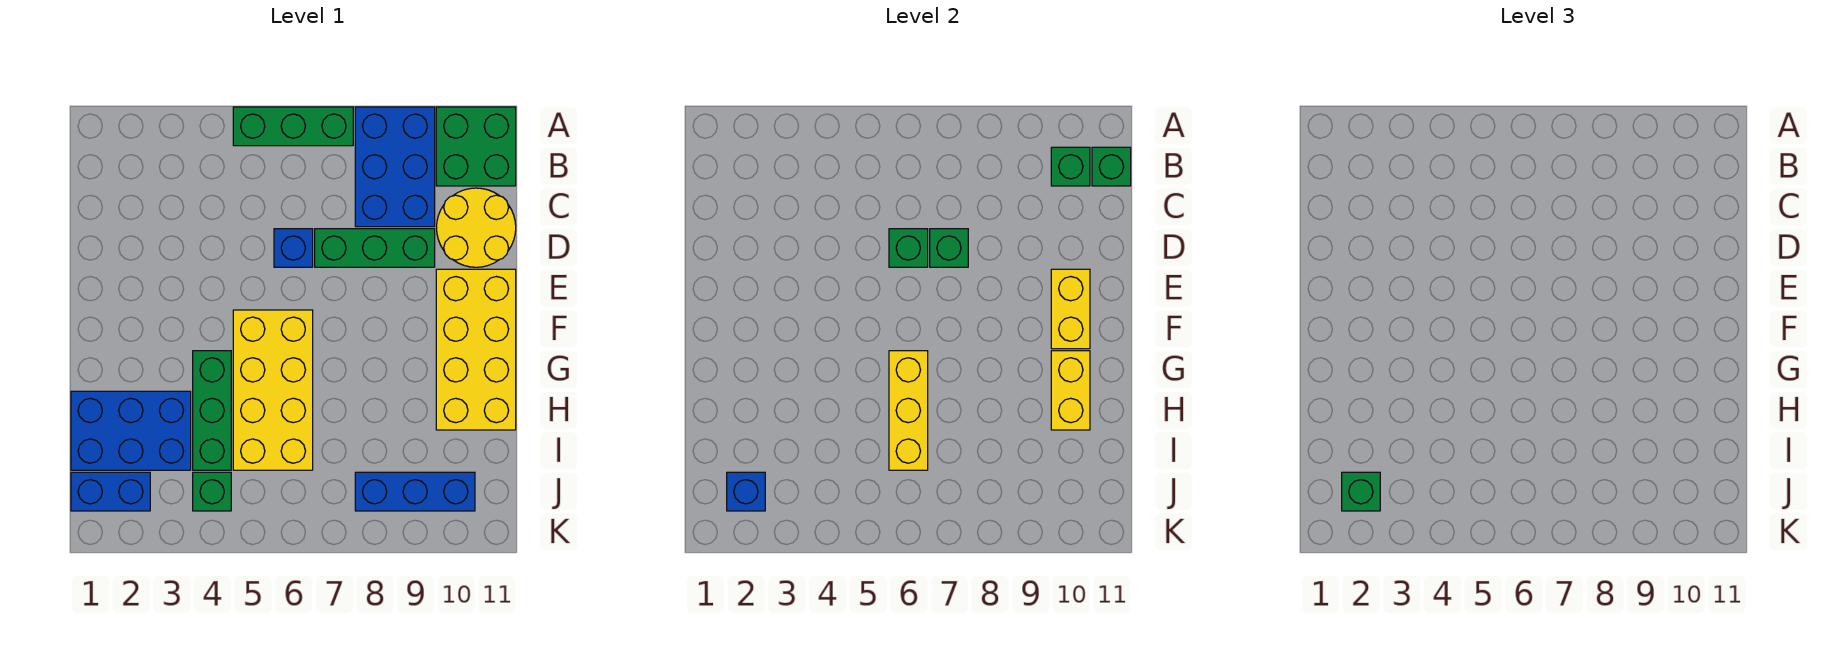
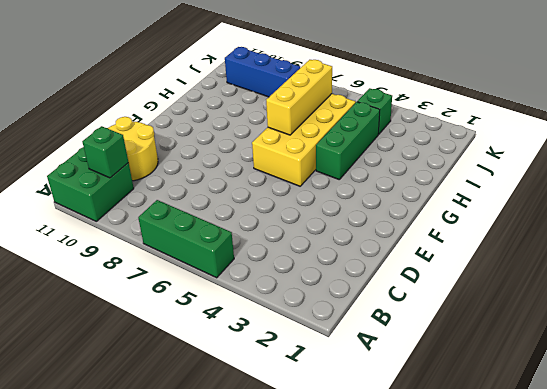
none -> blue 2x3 brick [355,107,435,227]
none -> blue 1x1 brick [274,229,313,267]
none -> green 1x3 brick [315,229,435,267]

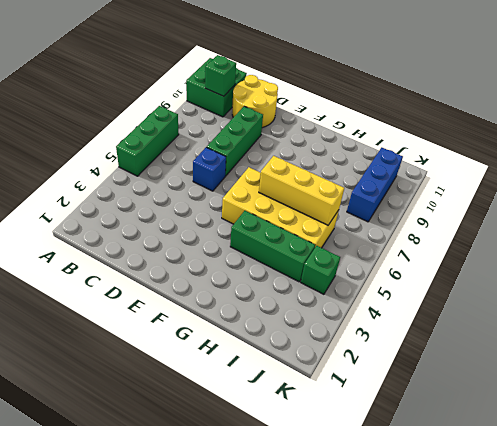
none -> blue 2x3 brick [355,107,435,227]
none -> yellow 2x4 brick [436,269,516,430]
none -> blue 2x3 brick [71,391,191,470]

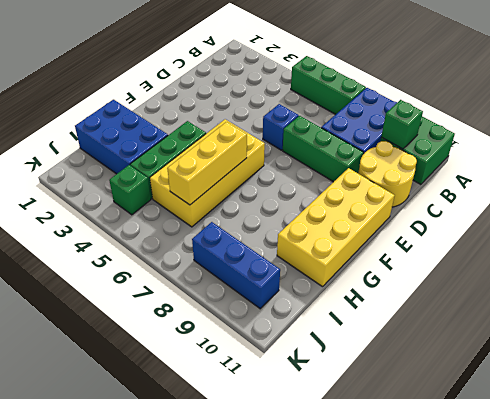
none -> blue 1x2 brick [71,472,150,511]
none -> green 1x1 brick [1092,147,1131,186]
none -> green 1x1 brick [889,229,928,267]

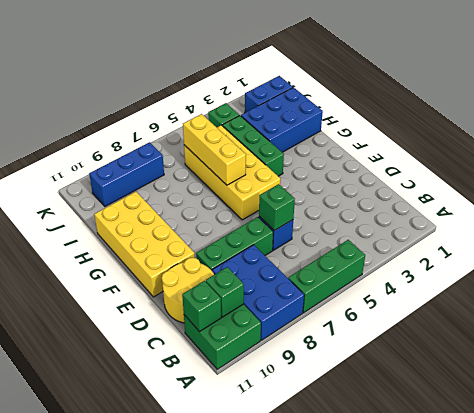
none -> green 1x1 brick [930,229,968,267]
none -> yellow 1x2 brick [1051,269,1090,349]
none -> yellow 1x2 brick [1051,351,1090,430]

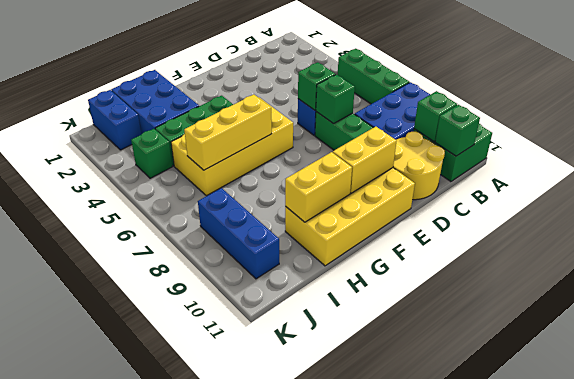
none -> blue 1x1 brick [727,472,765,511]
none -> green 1x1 brick [1342,472,1380,511]

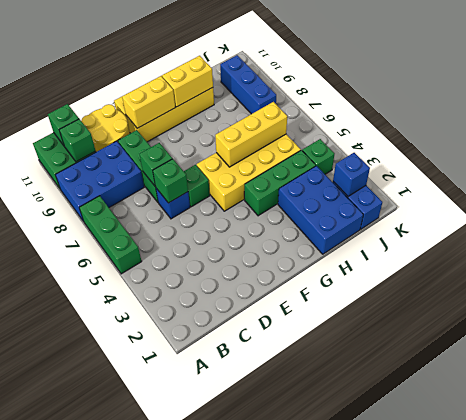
green 1x1 brick [184,165,210,207] -> green 1x1 brick moved to [1342,472,1380,511]

